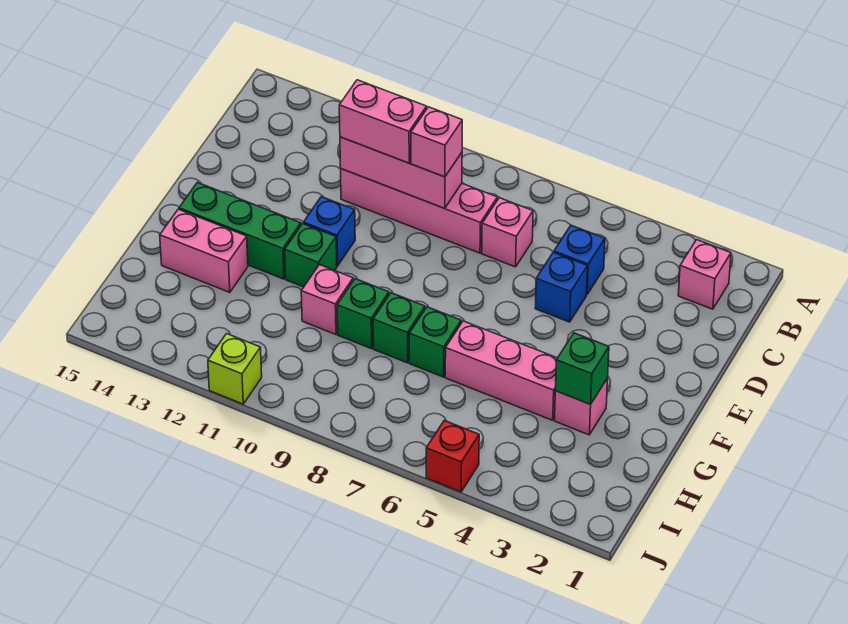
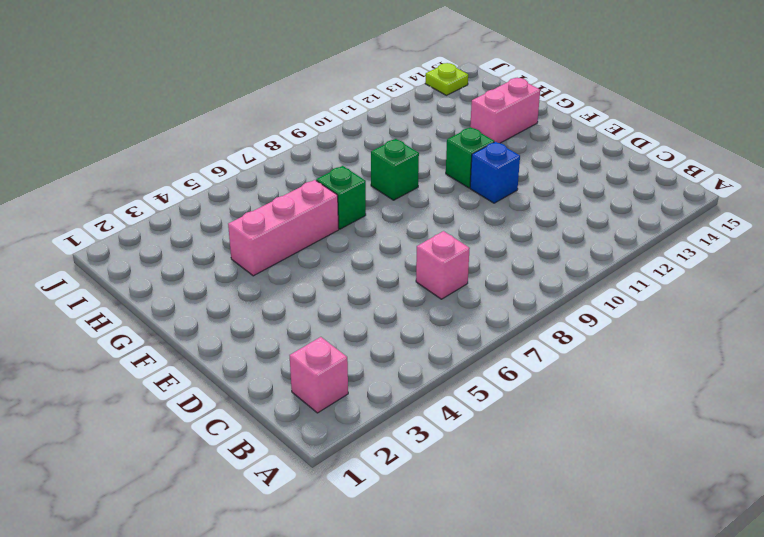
lime 1x1 plate [425,63,468,95] -> none
none -> blue 1x1 brick [554,225,605,295]
none -> pink 1x4 brick [341,169,497,253]
none -> blue 1x1 brick [535,252,588,322]

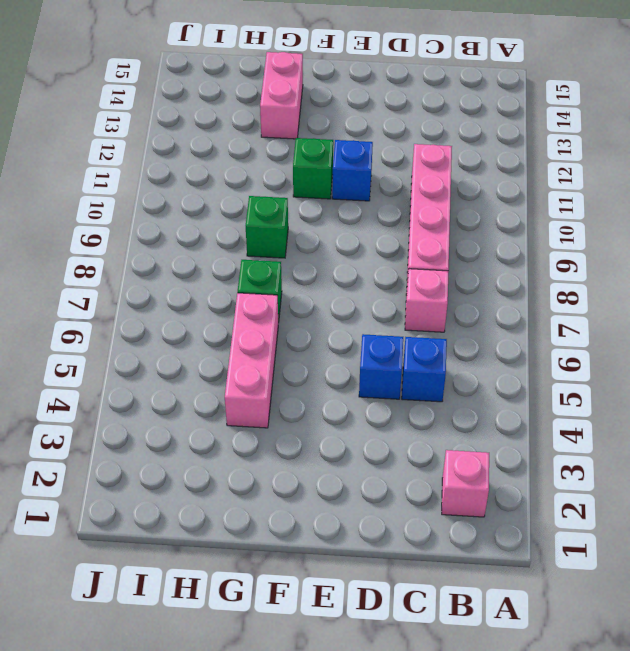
none -> green 1x3 brick [179,182,301,279]
none -> pink 1x1 brick [555,378,608,435]
none -> green 1x1 brick [373,293,425,363]

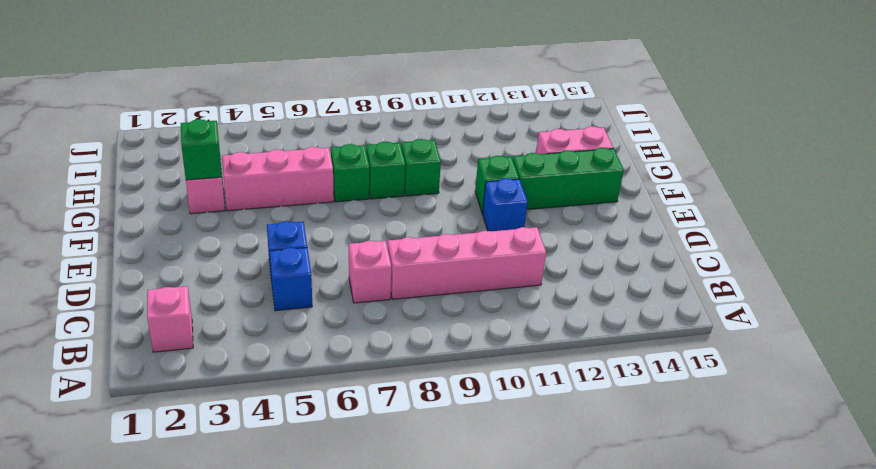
none -> pink 1x1 brick [301,265,353,334]
none -> red 1x1 brick [426,420,479,492]
none -> lime 1x1 brick [208,334,262,404]

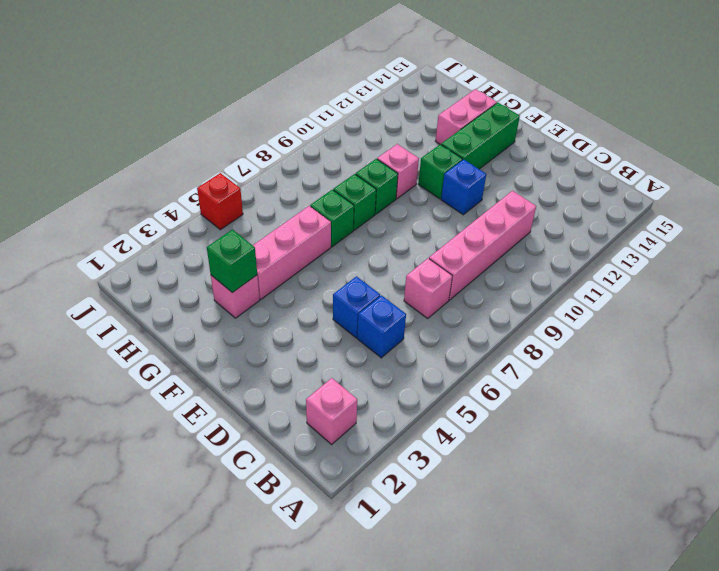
none -> lime 1x1 brick [208,334,262,404]
none -> pink 1x3 brick [340,137,462,209]
none -> pink 1x1 brick [411,107,462,177]

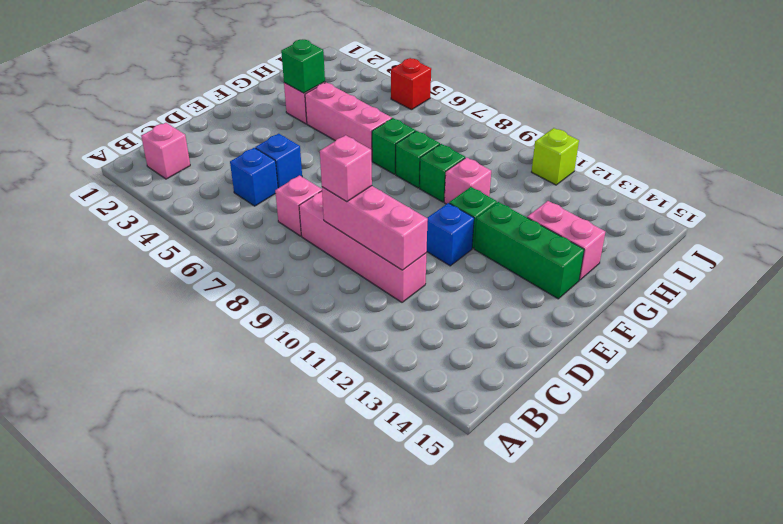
none -> pink 1x2 brick [339,80,427,163]

